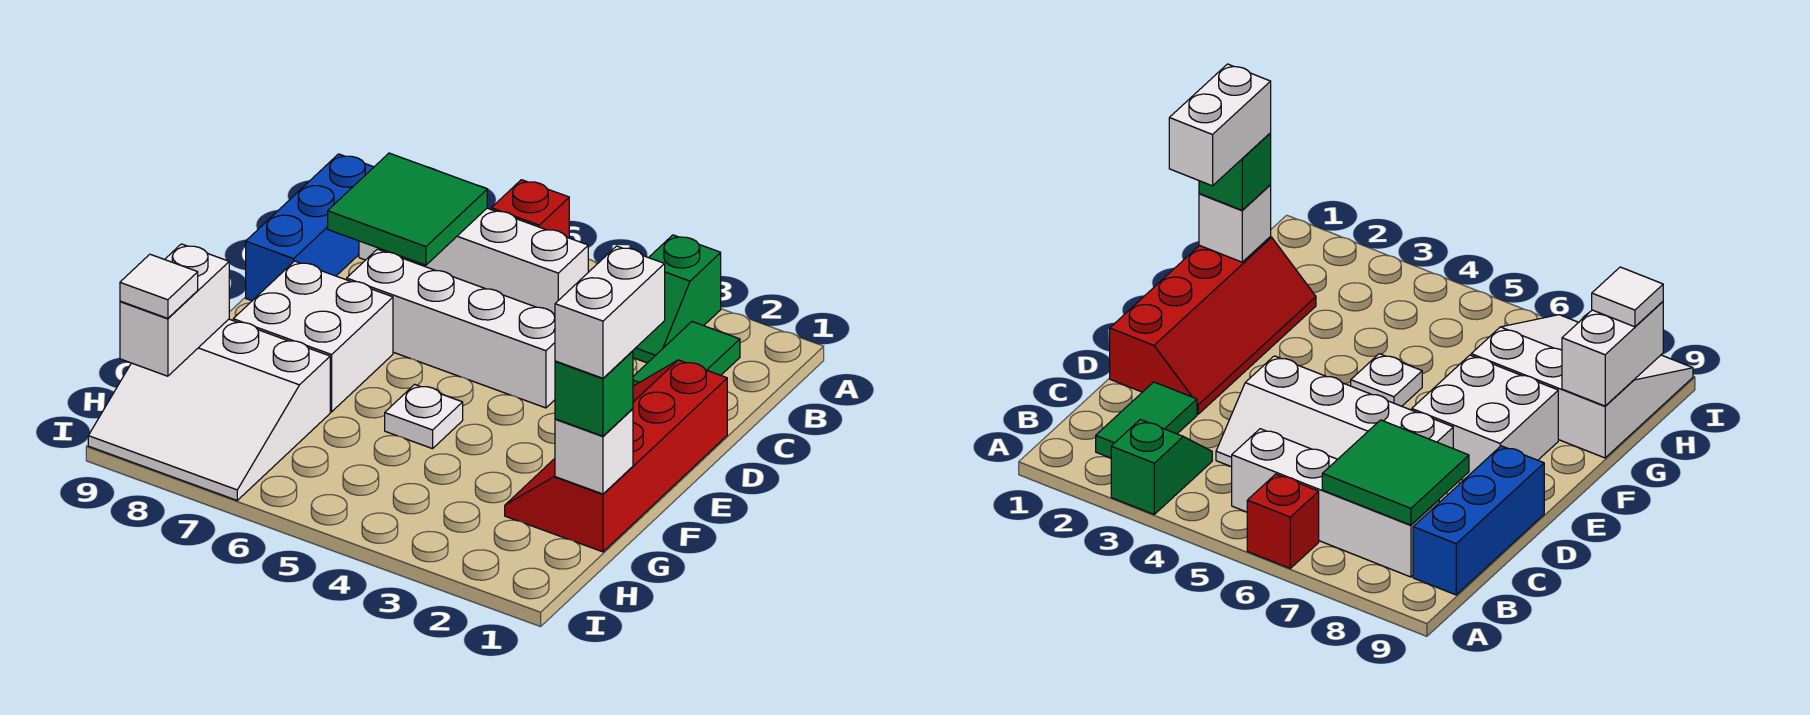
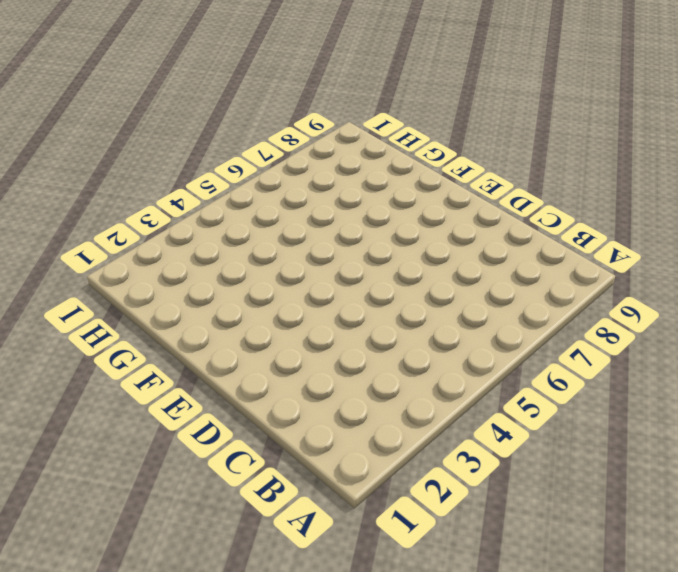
none -> green 1x2 slope [633,235,721,363]
none -> red 1x1 brick [491,180,569,238]
none -> green 1x2 tile [633,322,740,386]

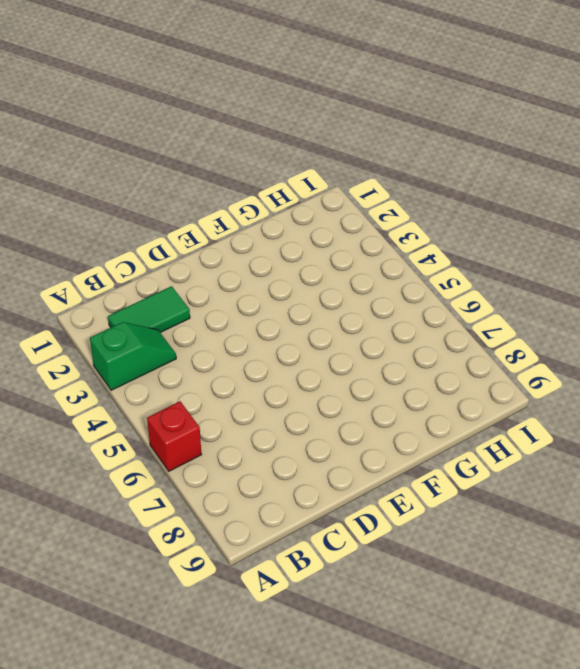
none -> white 1x4 brick [359,208,588,314]
none -> blue 1x3 brick [246,154,374,301]
none -> white 2x4 slope [347,249,555,408]

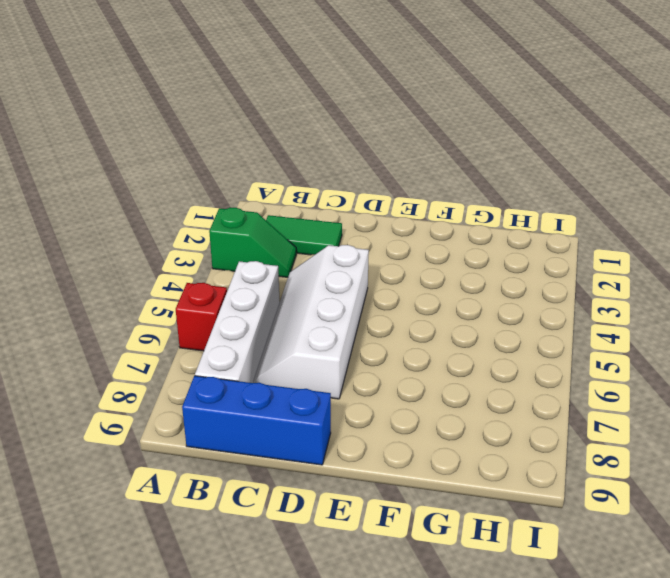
none -> red 2x4 slope [505,360,727,552]
none -> white 2x2 brick [233,261,393,412]
none -> white 1x1 plate [385,384,463,449]

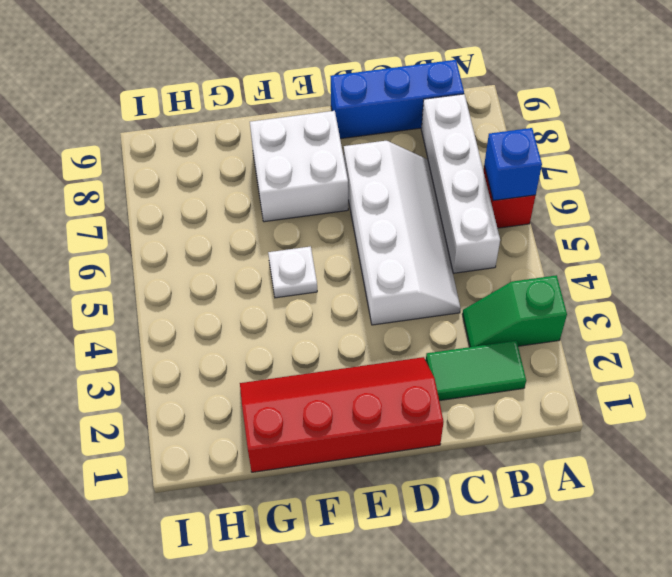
blue 1x1 brick [484,128,542,201] -> none
none -> white 3x3 slope [88,319,330,500]
none -> green 2x2 tile [328,153,487,265]
none -> white 1x1 brick [555,409,633,494]

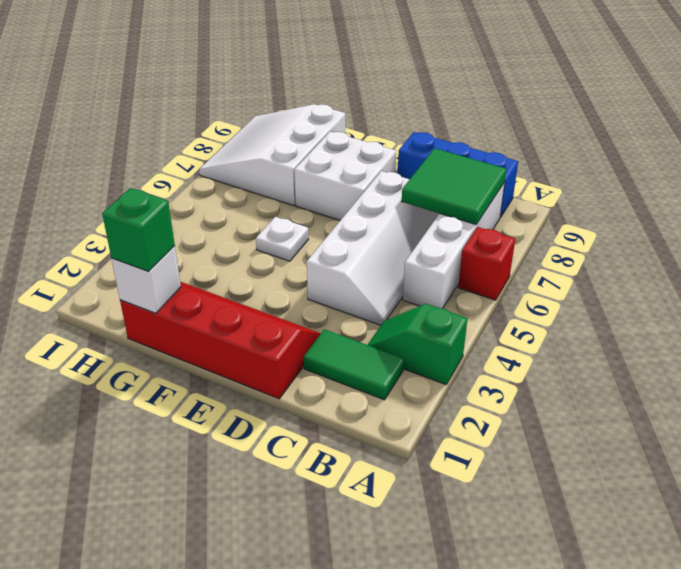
none -> white 1x2 brick [120,244,229,376]
none -> white 1x1 tile [120,254,198,318]
none -> white 1x2 brick [555,246,665,378]

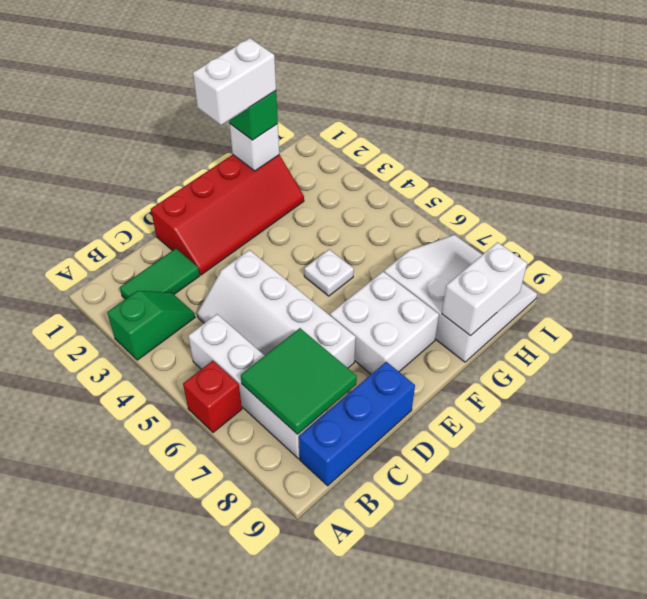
none -> white 1x1 tile [120,254,198,318]

